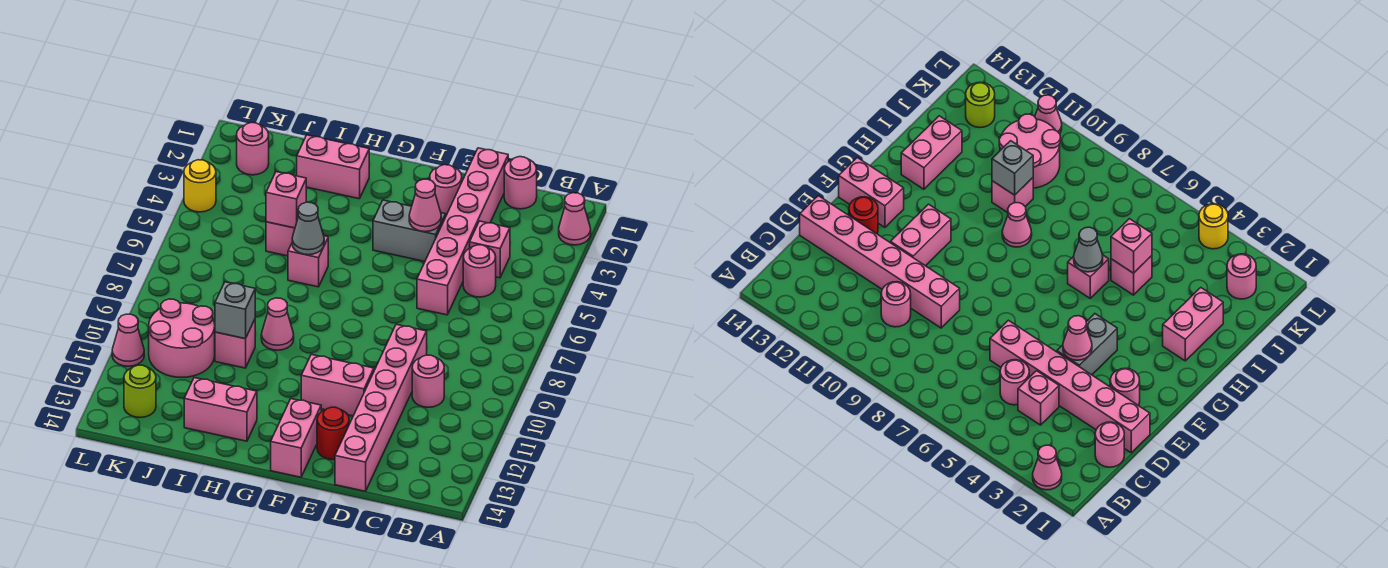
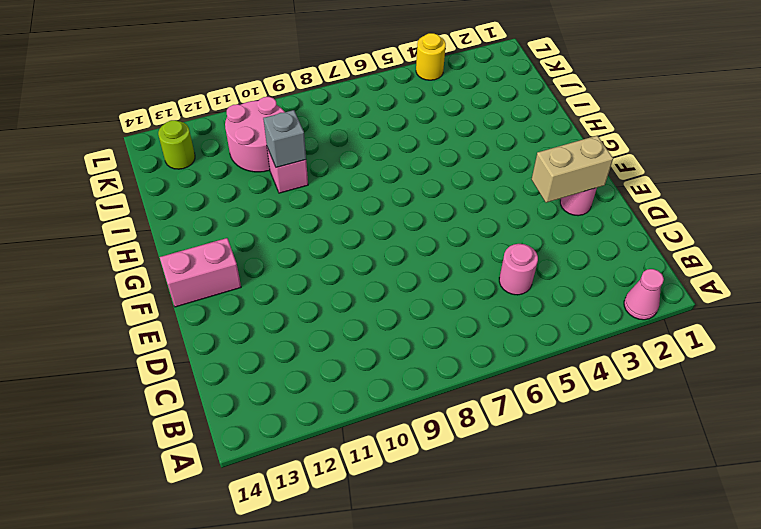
tan 1x2 brick [531,136,613,203] -> none
none -> pink 1x1 round brick [504,157,537,209]
none -> pink 1x1 brick [470,221,510,278]
none -> pink 1x1 round brick [412,355,444,407]

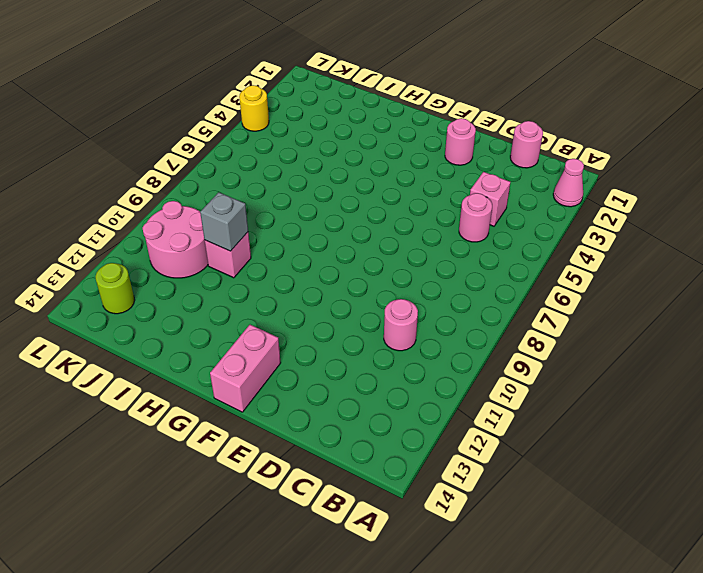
none -> pink 1x6 brick [417,148,508,315]
none -> pink 1x6 brick [335,324,427,491]
none -> grey 1x2 brick [373,200,446,261]

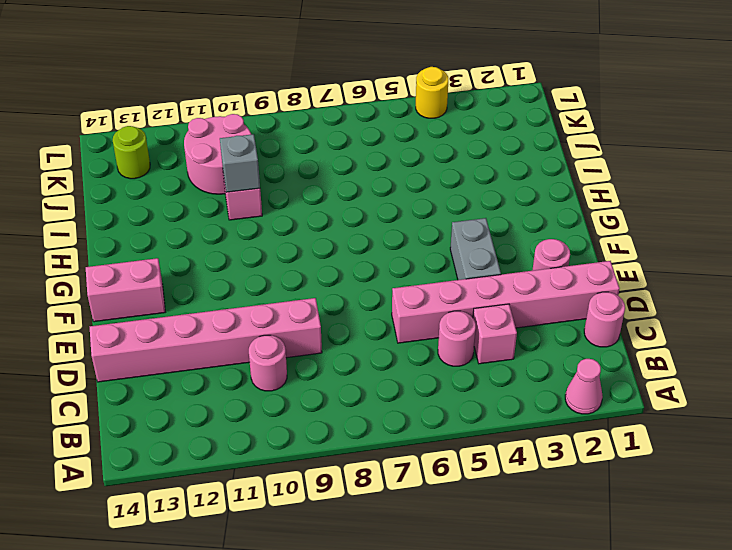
none -> pink 1x2 brick [301,354,374,416]
none -> red 1x1 round brick [317,407,349,460]
none -> pink 1x2 brick [297,135,369,199]

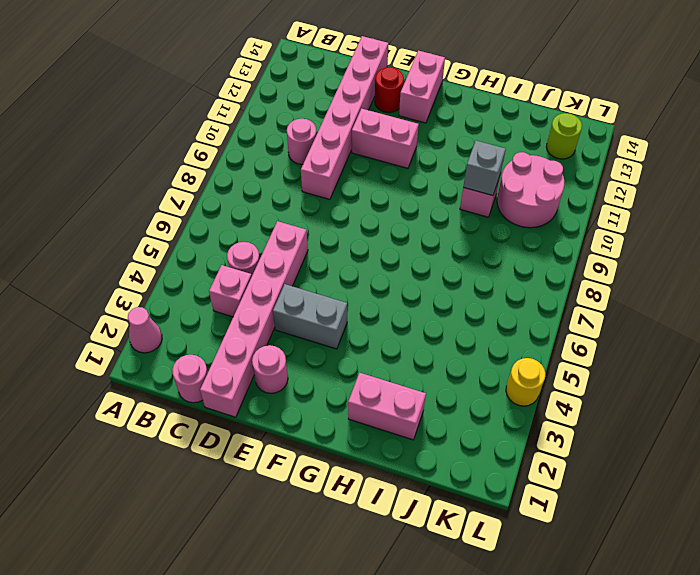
none -> pink 1x1 brick [288,236,328,287]
none -> pink 1x1 cone [261,298,294,350]
none -> pink 1x2 brick [184,378,257,441]

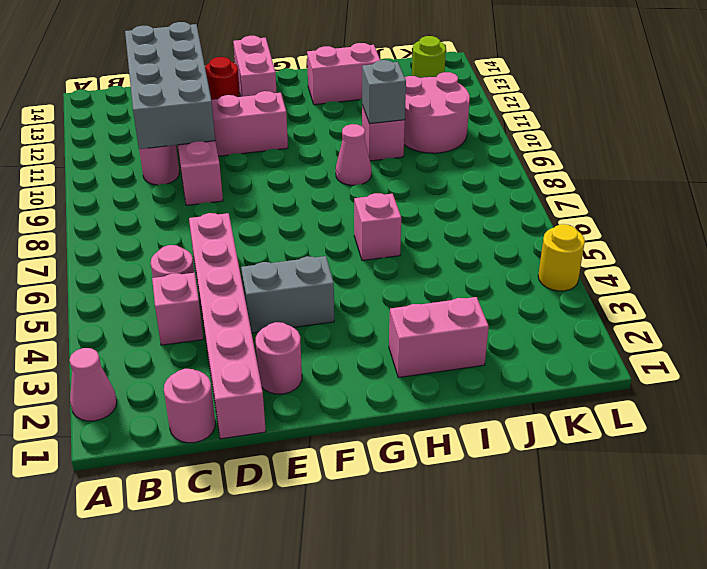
grey 2x4 brick [125,22,215,149] -> none
none -> pink 1x1 brick [266,222,295,256]
none -> pink 1x1 round brick [237,123,269,175]
none -> pink 1x1 cone [112,314,144,366]

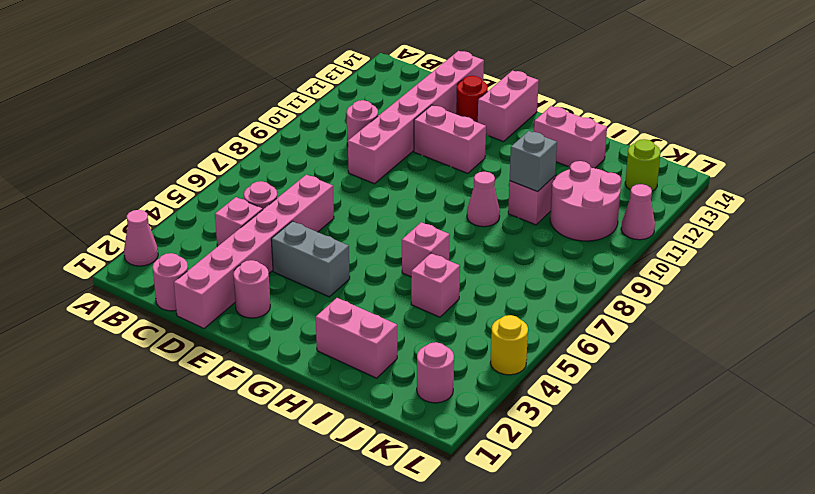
none -> pink 1x1 cone [409,179,441,232]
none -> grey 1x1 cone [292,202,324,255]
none -> pink 1x1 brick [266,172,306,228]

